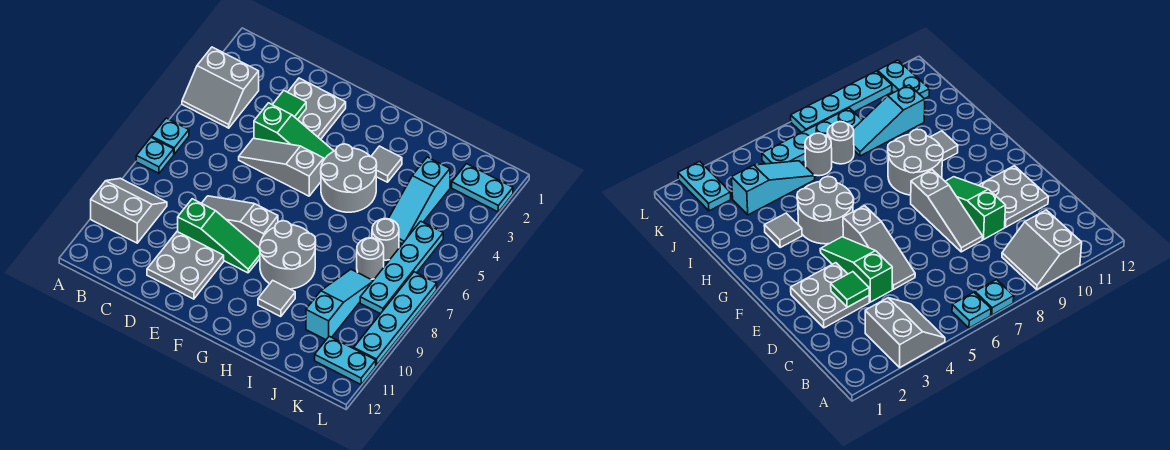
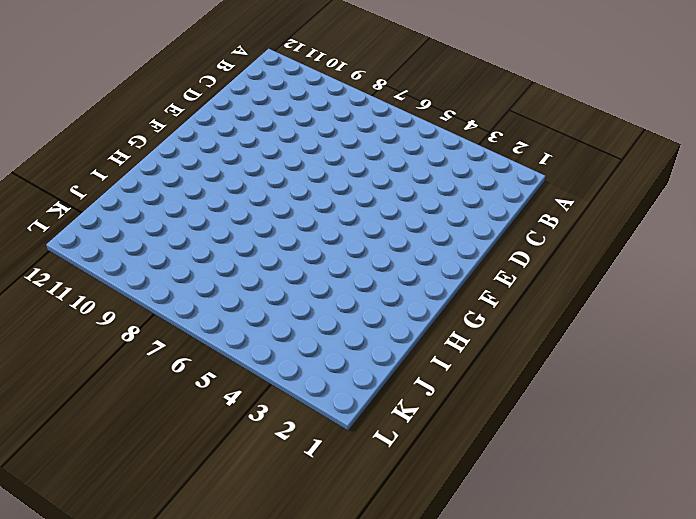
none -> grey 2x2 slope [182,47,259,128]
none -> cyan 1x1 plate [152,118,189,154]
none -> cyan 1x1 plate [136,137,174,173]

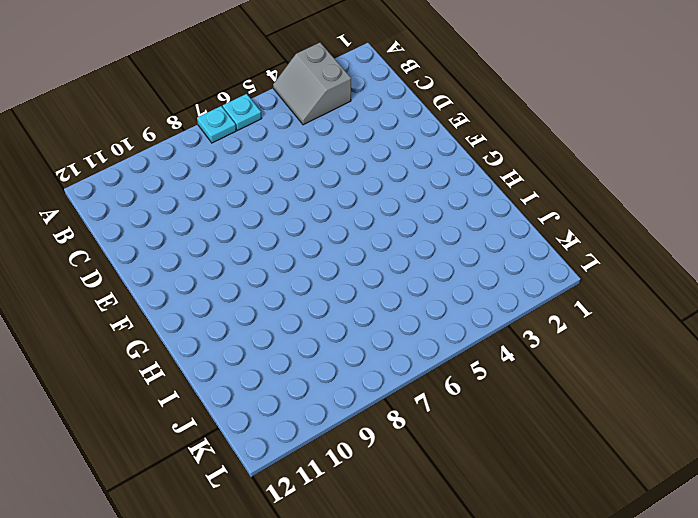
none -> grey 2x2 slope [91,178,167,243]
none -> grey 2x2 plate [288,78,346,139]
none -> green 1x3 slope [254,103,334,159]

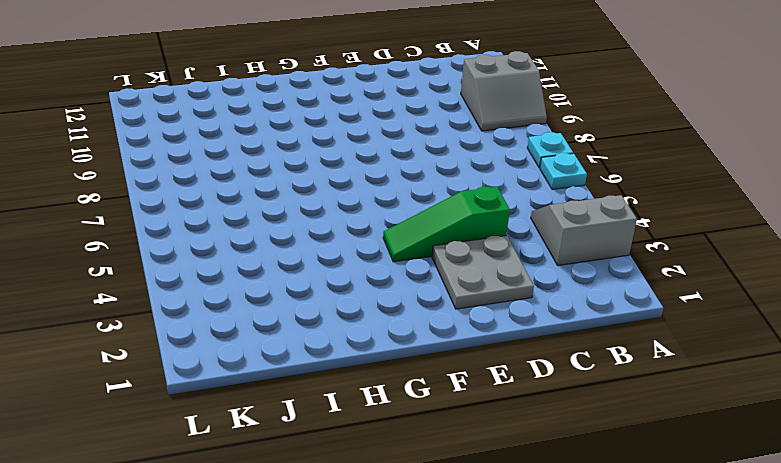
none -> grey 1x3 slope [239,138,324,196]
none -> grey 1x3 slope [202,196,278,248]
none -> green 1x3 slope [178,199,260,273]

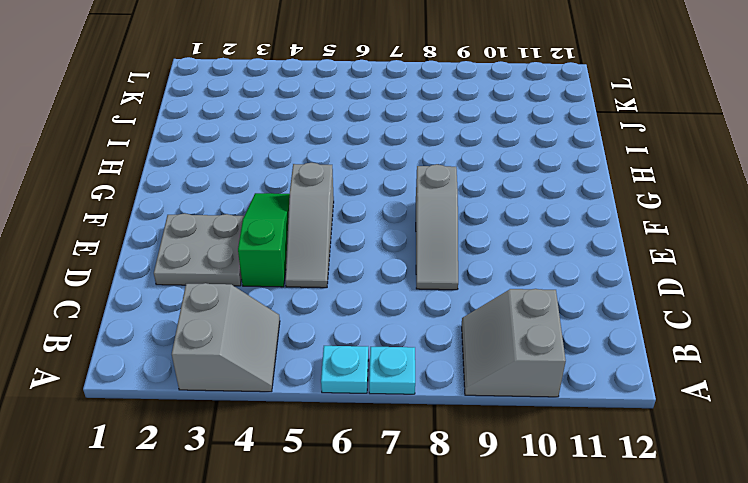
none -> green 1x3 slope [178,199,260,273]
none -> grey 2x2 plate [147,232,224,299]
none -> grey 2x2 round brick [321,144,377,212]

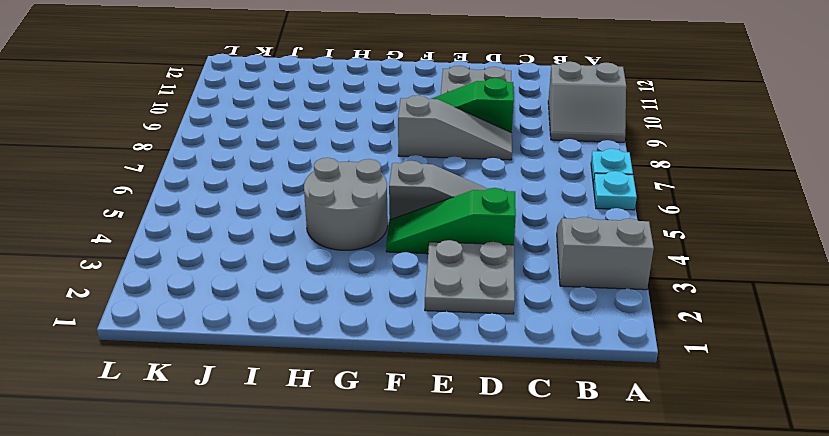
none -> grey 2x2 round brick [260,221,316,289]
none -> grey 1x1 tile [371,146,402,182]
none -> grey 1x1 tile [258,280,295,317]

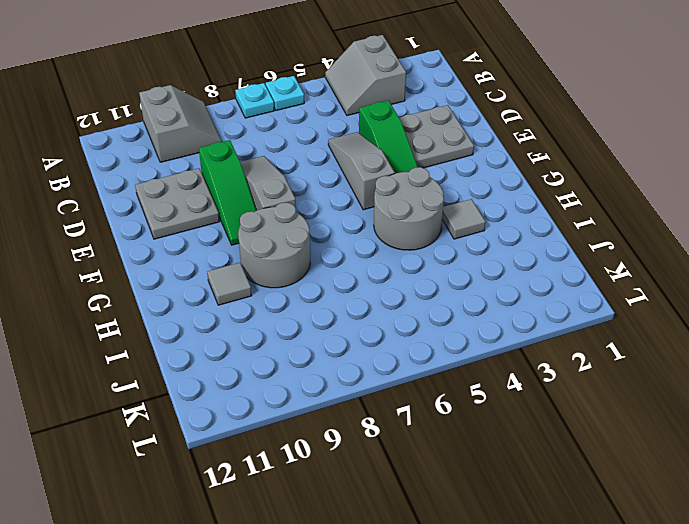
none -> cyan 1x3 slope [389,157,450,244]
none -> grey 1x1 round brick [372,219,399,260]
none -> grey 1x1 round brick [357,238,384,280]

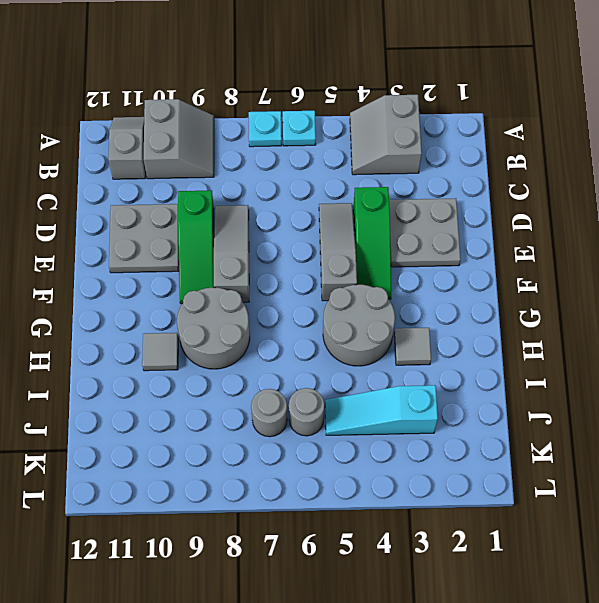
grey 1x2 slope [108,117,146,179] -> none
none -> cyan 1x3 slope [306,270,373,340]
none -> cyan 1x2 plate [452,164,513,212]
none -> cyan 1x4 plate [360,221,443,314]

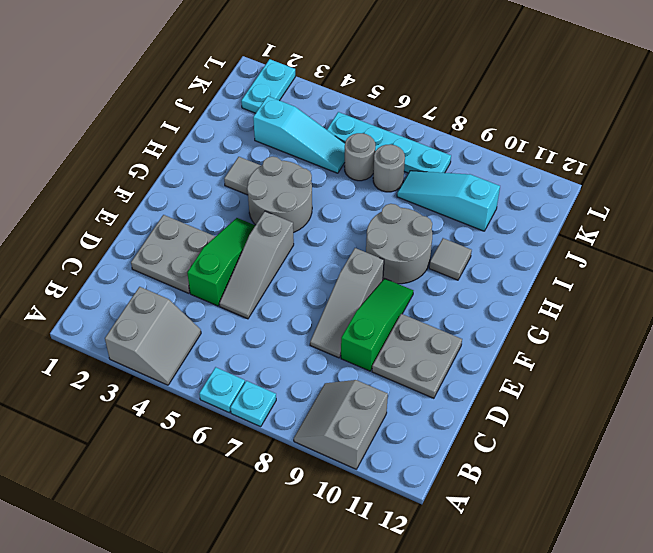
none -> cyan 1x2 plate [315,336,376,384]
none -> cyan 1x4 plate [354,272,437,365]
none -> green 1x1 tile [272,91,306,120]

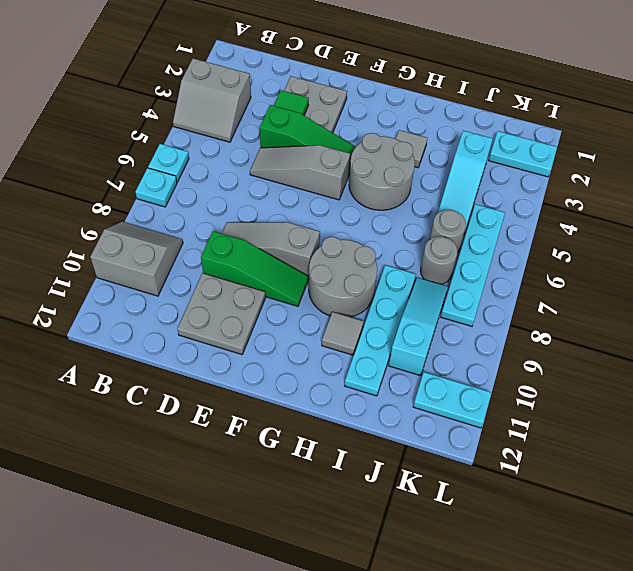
cyan 1x4 plate [345,265,416,396] -> cyan 1x4 plate moved to [354,272,437,365]

